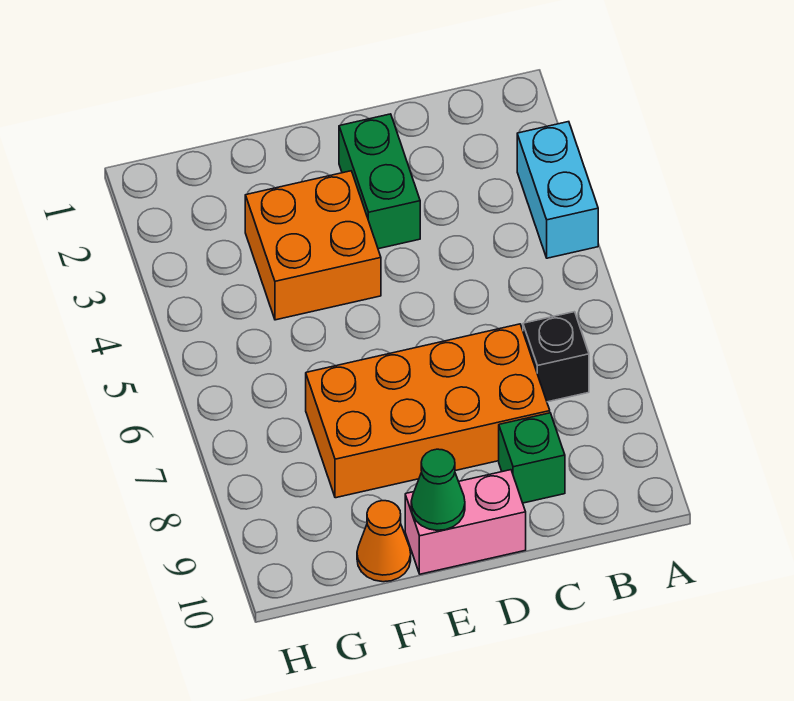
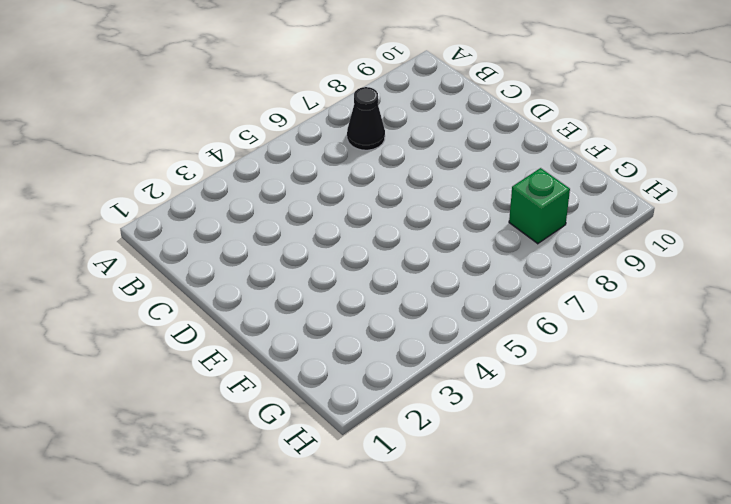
black 1x1 cone [347,87,385,150] -> black 1x1 brick [523,312,589,402]
green 1x1 brick [509,168,570,244] -> green 1x1 brick moved to [499,413,565,503]
none -> cyan 1x2 brick [517,122,598,258]
none -> orange 2x4 brick [306,324,550,498]

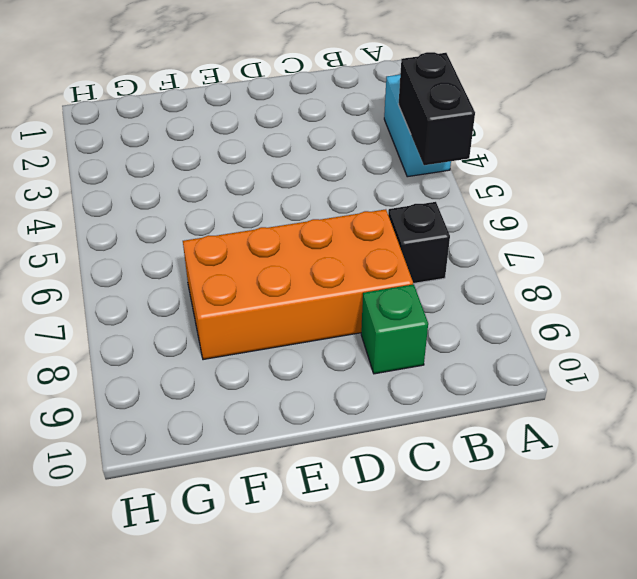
black 1x2 brick [398,52,475,165] -> none
none -> green 1x2 brick [339,114,420,249]
none -> pink 1x2 brick [405,470,526,574]

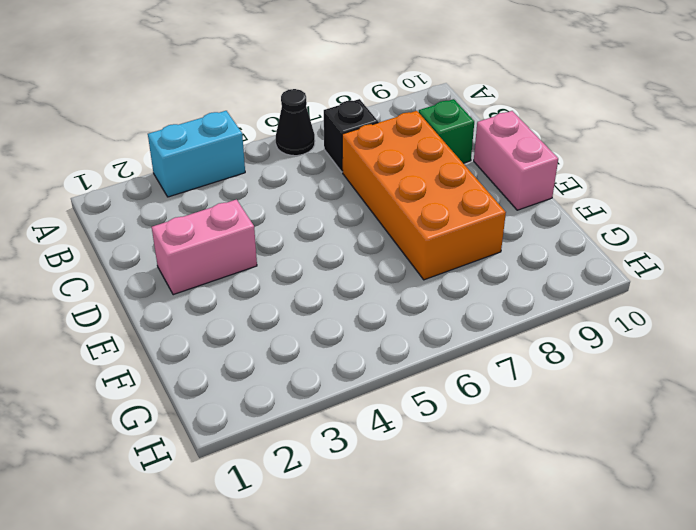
black 1x1 cone [276,89,315,156] -> none
pink 1x2 brick [152,200,257,295] -> green 1x2 brick [339,114,420,249]
none -> orange 2x2 brick [245,171,381,320]
none -> orange 1x1 cone [357,501,411,582]

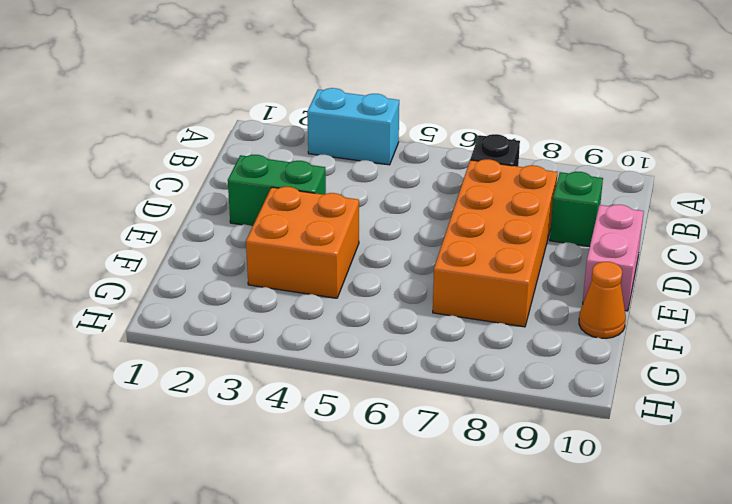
none -> green 1x1 cone [411,449,465,530]

